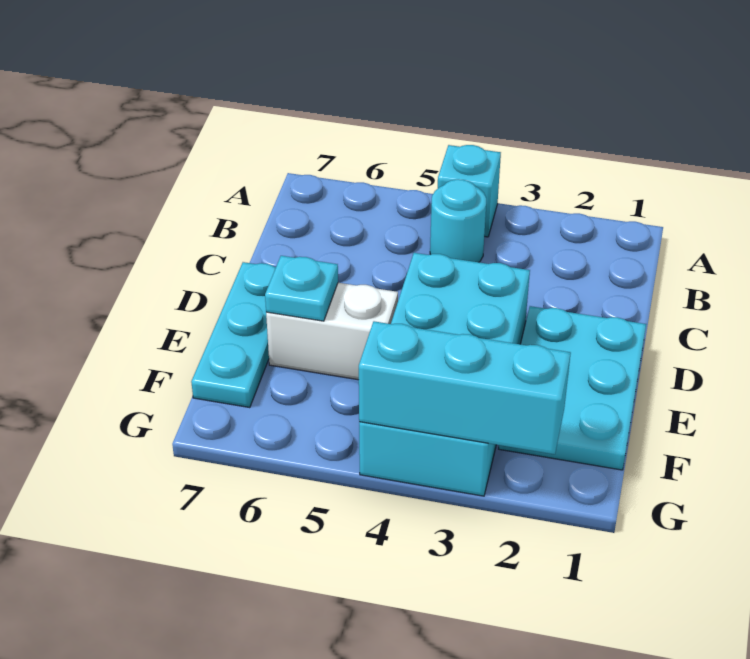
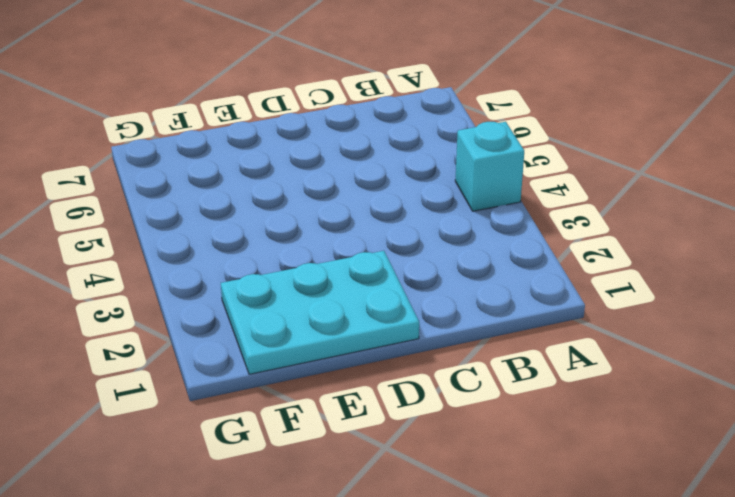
none -> cyan 1x1 round brick [430,179,486,262]
none -> cyan 2x4 brick [359,253,530,496]

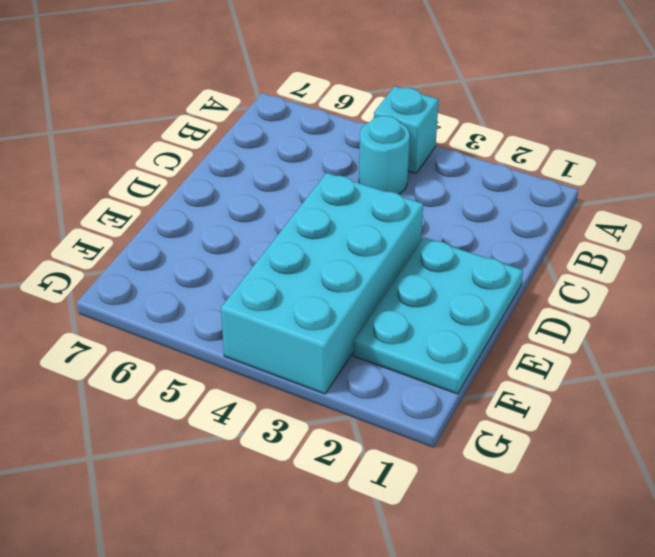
none -> cyan 1x3 plate [191,262,276,408]
none -> white 1x2 brick [266,283,398,380]

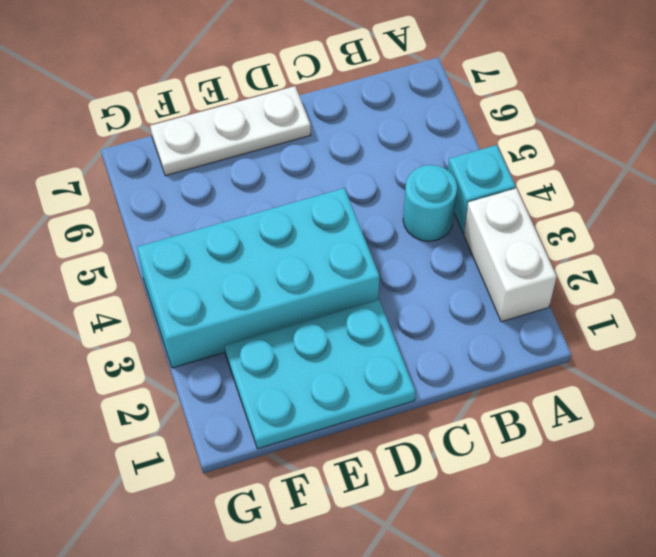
white 1x2 brick [464,188,557,322] -> white 1x2 brick moved to [266,283,398,380]
white 1x3 plate [150,86,311,176] -> cyan 1x3 plate [191,262,276,408]
none -> cyan 1x1 plate [265,256,338,321]
none -> cyan 1x3 brick [359,321,571,454]

